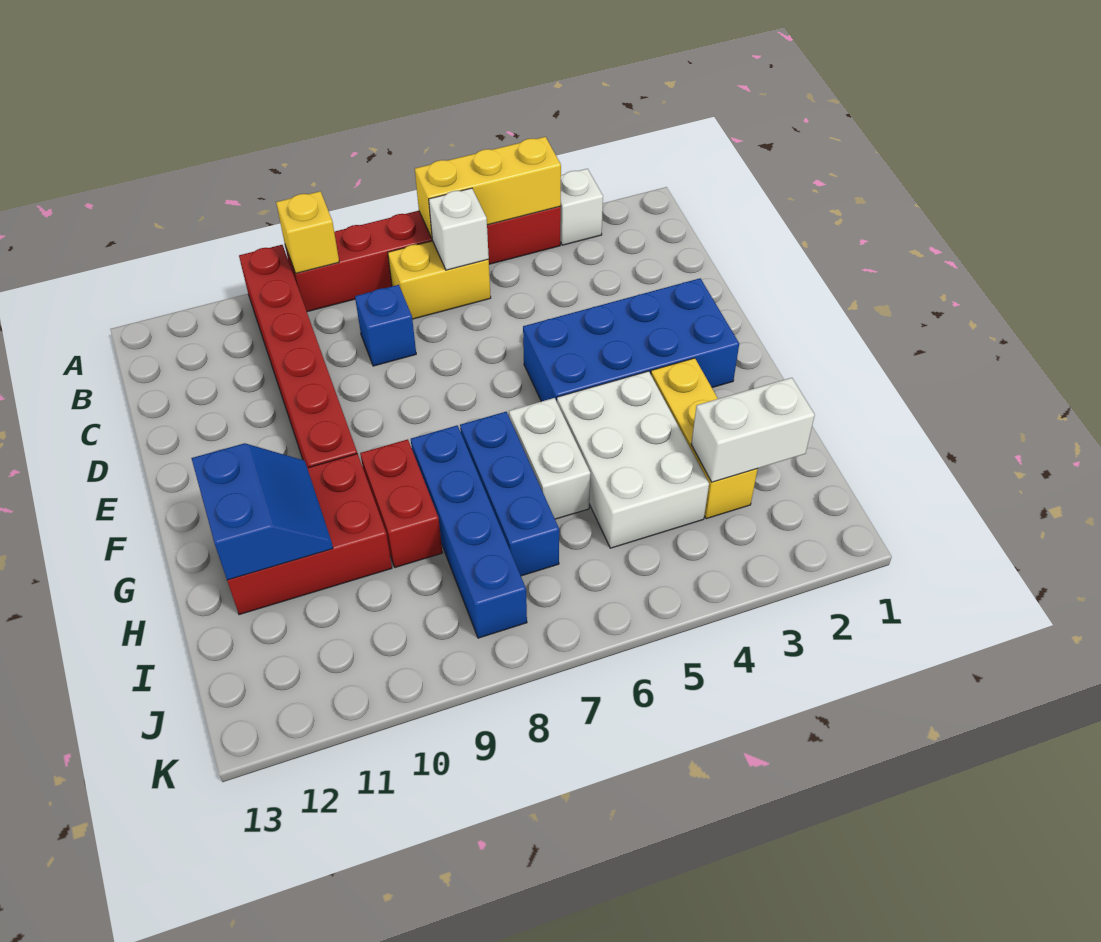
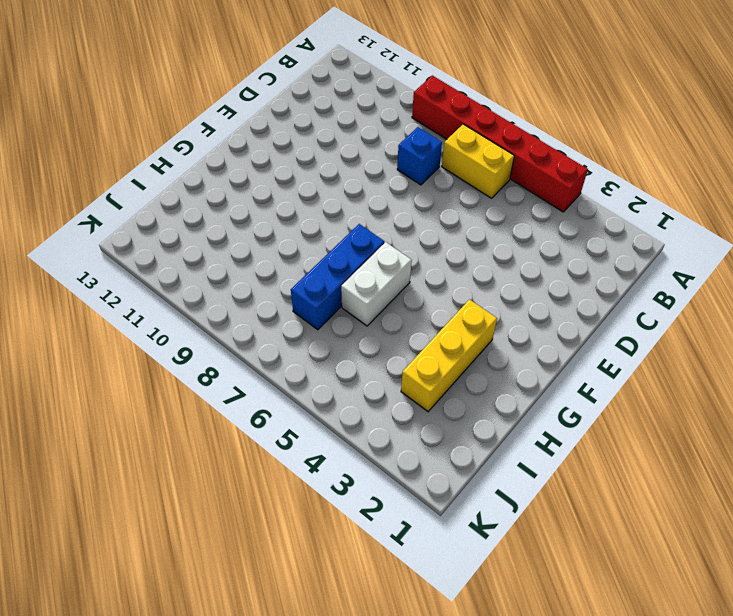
none -> white 1x1 brick [560,169,603,245]
none -> red 1x6 brick [239,245,357,468]
none -> blue 2x4 brick [523,278,739,402]

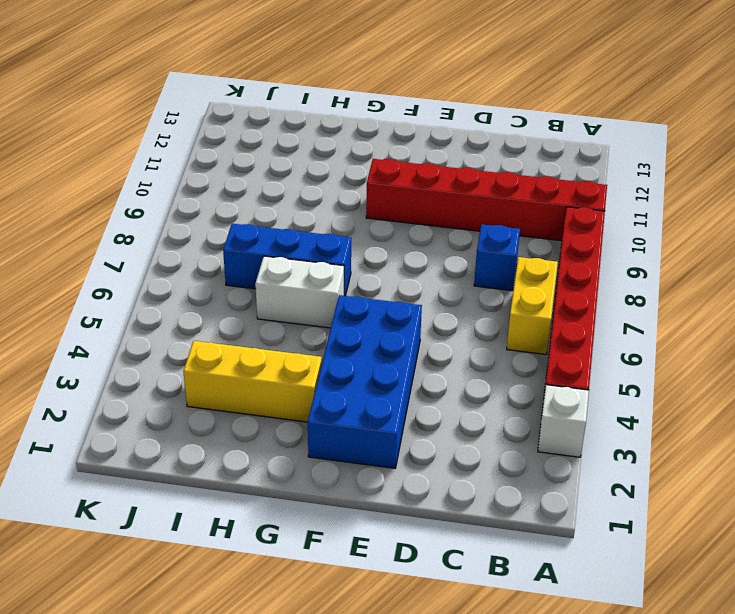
none -> white 2x3 brick [557,371,709,548]
none -> blue 1x4 brick [411,425,527,638]
none -> red 1x2 brick [360,439,442,567]

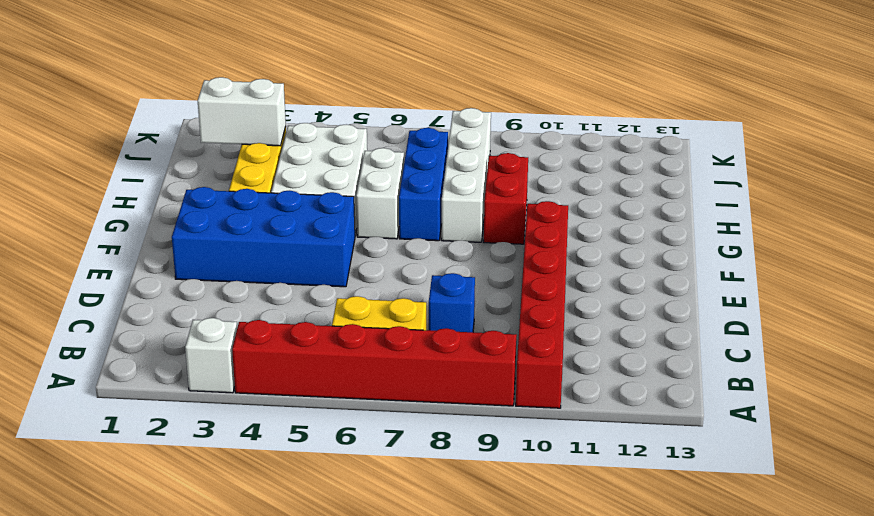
white 1x4 brick [441,108,491,242] -> blue 1x4 brick [411,425,527,638]
none -> red 2x3 brick [227,454,392,615]
none -> yellow 1x3 brick [415,137,561,238]
none -> yellow 1x1 brick [276,191,339,273]

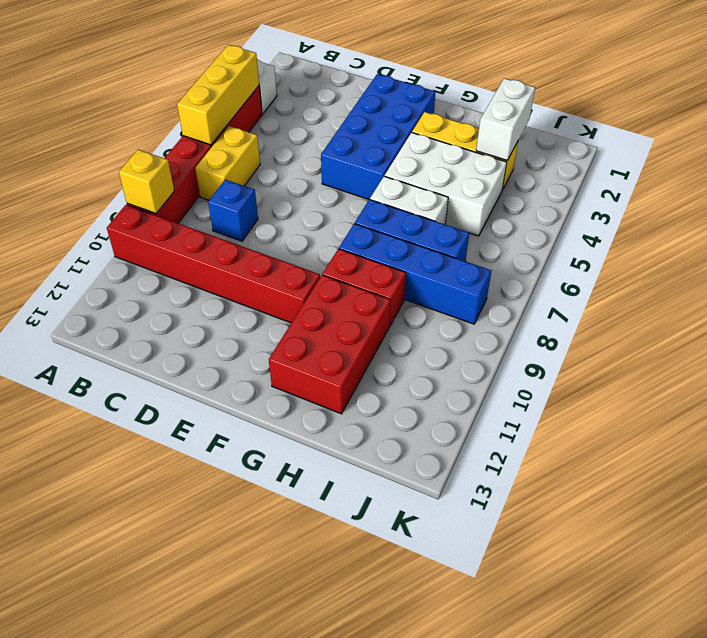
none -> white 1x1 brick [429,188,489,270]
none -> blue 2x2 slope [191,443,333,580]

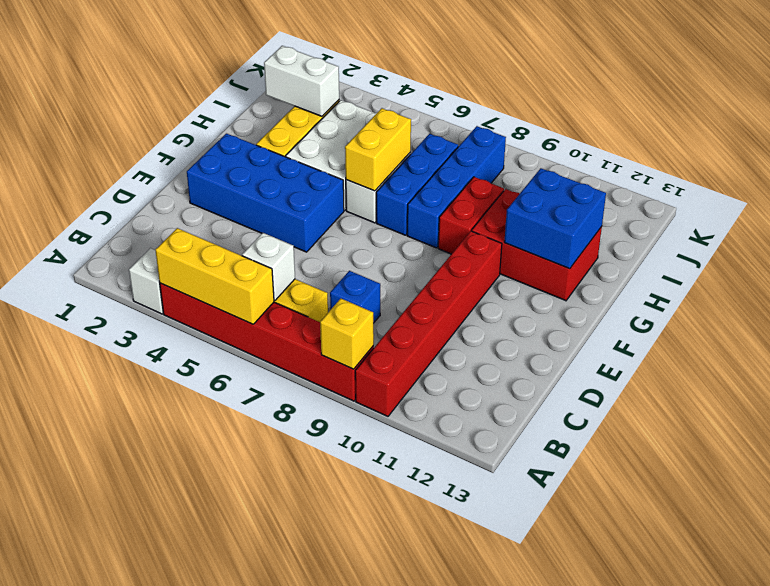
yellow 1x2 brick [345,108,411,191] -> none
blue 2x2 brick [504,168,606,269] -> blue 2x2 slope [191,443,333,580]

